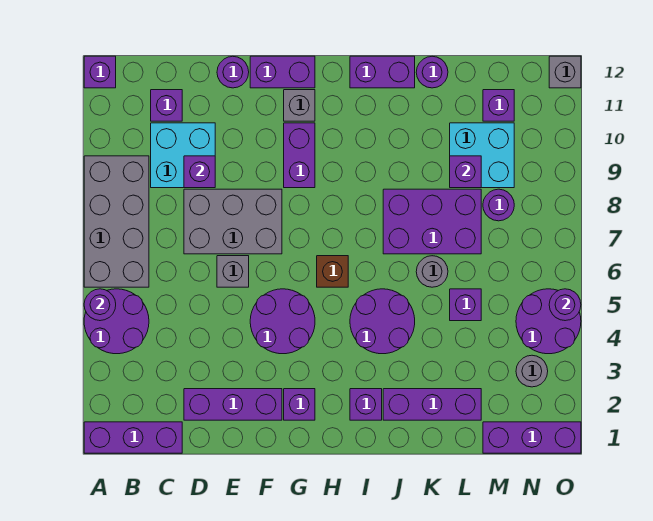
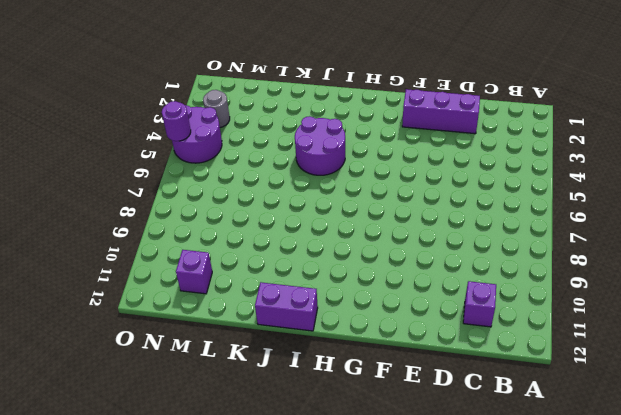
none -> purple 1x3 brick [84,422,182,453]
none -> purple 2x2 round brick [84,289,149,354]
none -> grey 2x4 brick [84,156,149,287]
none -> purple 1x1 brick [84,56,116,88]

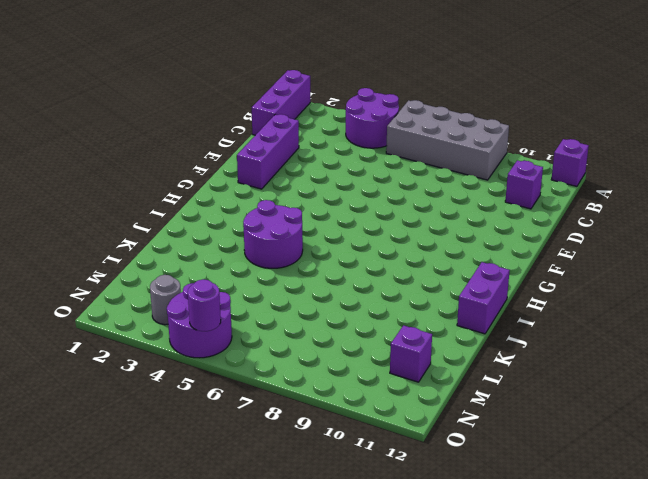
none -> cyan 2x2 brick [151,123,215,188]
none -> grey 2x3 brick [184,189,282,254]
none -> grey 1x1 brick [217,256,249,287]
none -> purple 1x1 round brick [217,56,249,88]

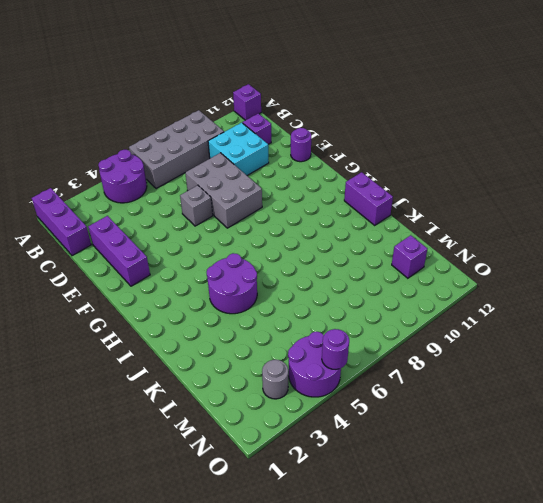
none -> purple 2x2 round brick [250,289,315,354]
none -> purple 1x2 brick [250,56,315,88]
none -> purple 1x1 brick [284,389,315,420]
none -> purple 1x2 brick [284,123,315,188]

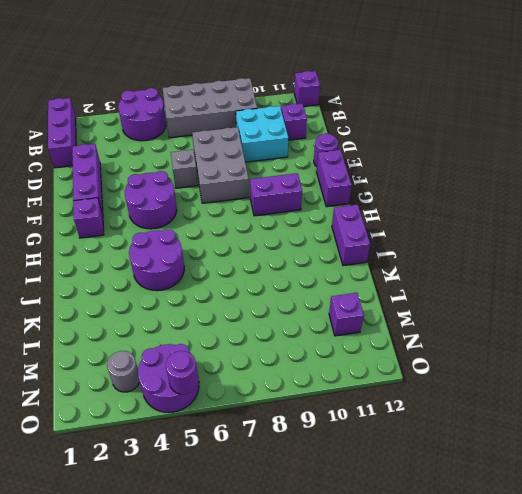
none -> grey 1x1 brick [284,90,315,121]
none -> brown 1x1 brick [317,256,348,287]
none -> purple 1x1 brick [350,389,382,420]
none -> purple 1x3 brick [383,389,481,420]

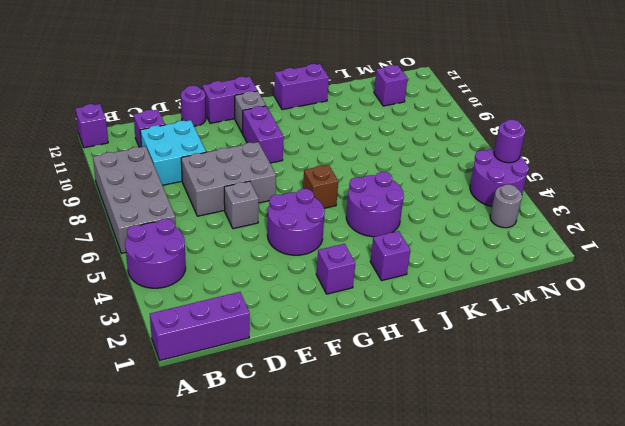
none -> purple 1x3 brick [184,389,282,420]
none -> purple 1x3 brick [383,389,481,420]
none -> purple 2x3 brick [383,189,481,254]
none -> grey 1x1 round brick [416,256,448,287]

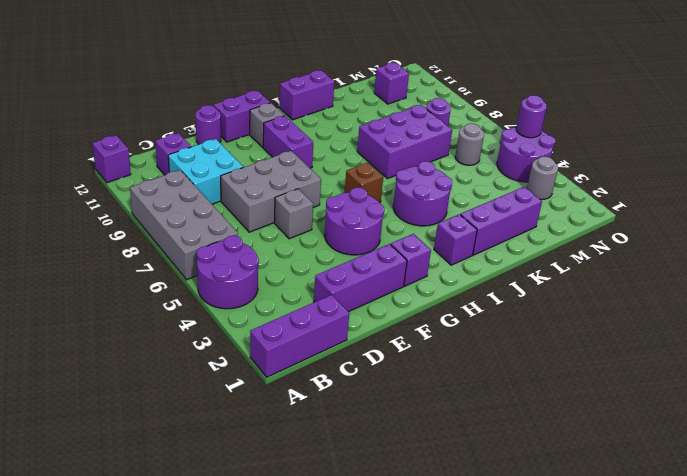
grey 1x1 round brick [455,124,484,165] -> grey 1x1 round brick moved to [416,256,448,287]
none -> purple 1x1 round brick [416,56,448,88]
none -> purple 1x1 brick [450,289,481,321]
none -> cyan 2x2 brick [450,123,514,188]
none -> purple 1x3 brick [483,422,581,453]

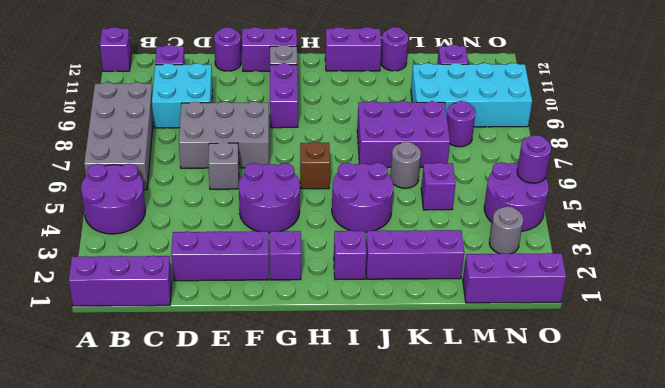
cyan 2x4 brick [411,63,532,127] -> cyan 2x2 brick [450,123,514,188]
none -> grey 1x1 brick [549,56,581,88]
none -> purple 1x1 round brick [84,289,116,321]
none -> purple 1x1 brick [184,156,215,188]
none -> purple 1x1 brick [450,156,481,188]

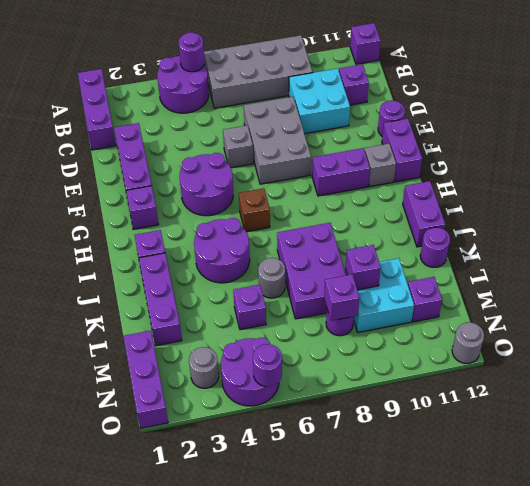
purple 1x1 brick [324,274,360,321] -> purple 1x1 brick moved to [184,156,215,188]
grey 1x1 round brick [452,322,484,364] -> grey 1x1 brick [549,56,581,88]

